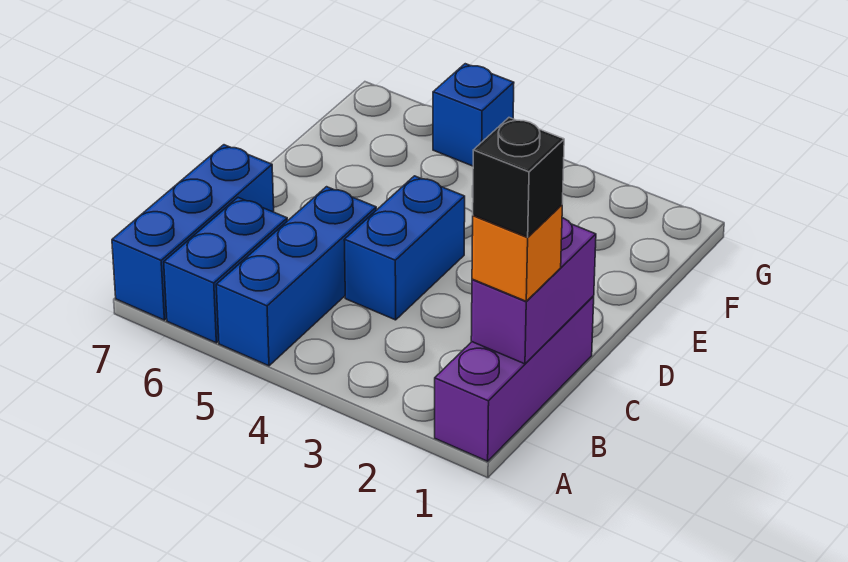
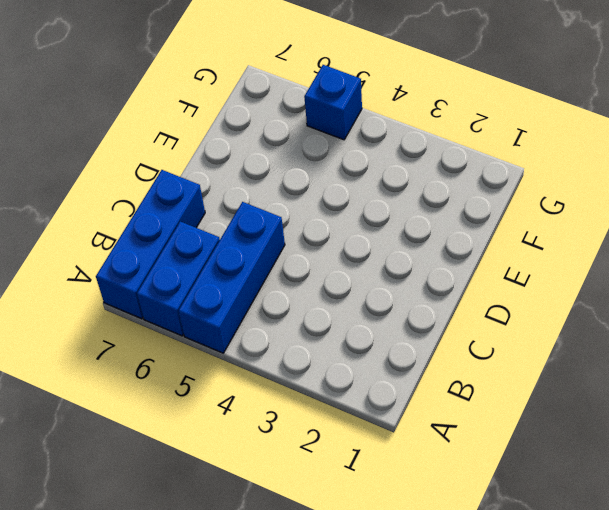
none -> purple 1x3 brick [435,296,594,461]
none -> blue 1x2 brick [344,176,465,320]

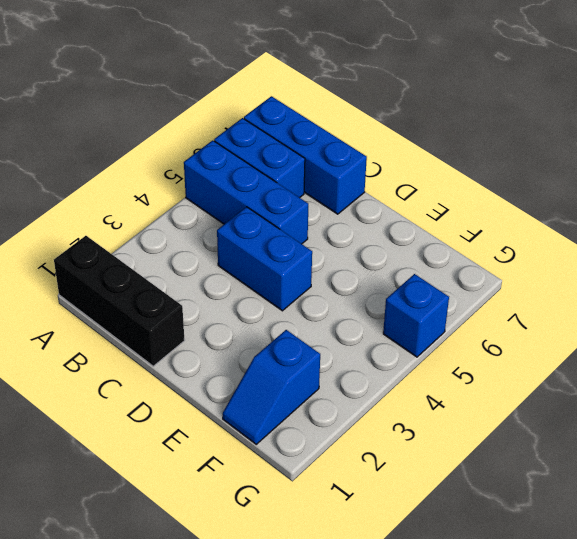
black 1x3 brick [54,236,185,366] -> purple 1x3 brick [435,296,594,461]
blue 1x2 slope [223,330,320,444] -> none
none -> purple 1x2 brick [471,218,596,364]
none -> orange 1x1 brick [472,205,562,301]

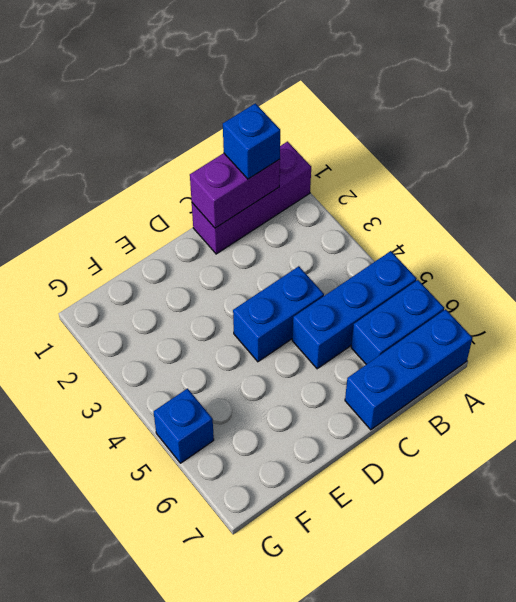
blue 1x1 brick [223,103,280,179] -> orange 1x1 brick [472,205,562,301]
none -> black 1x1 brick [473,118,564,237]

